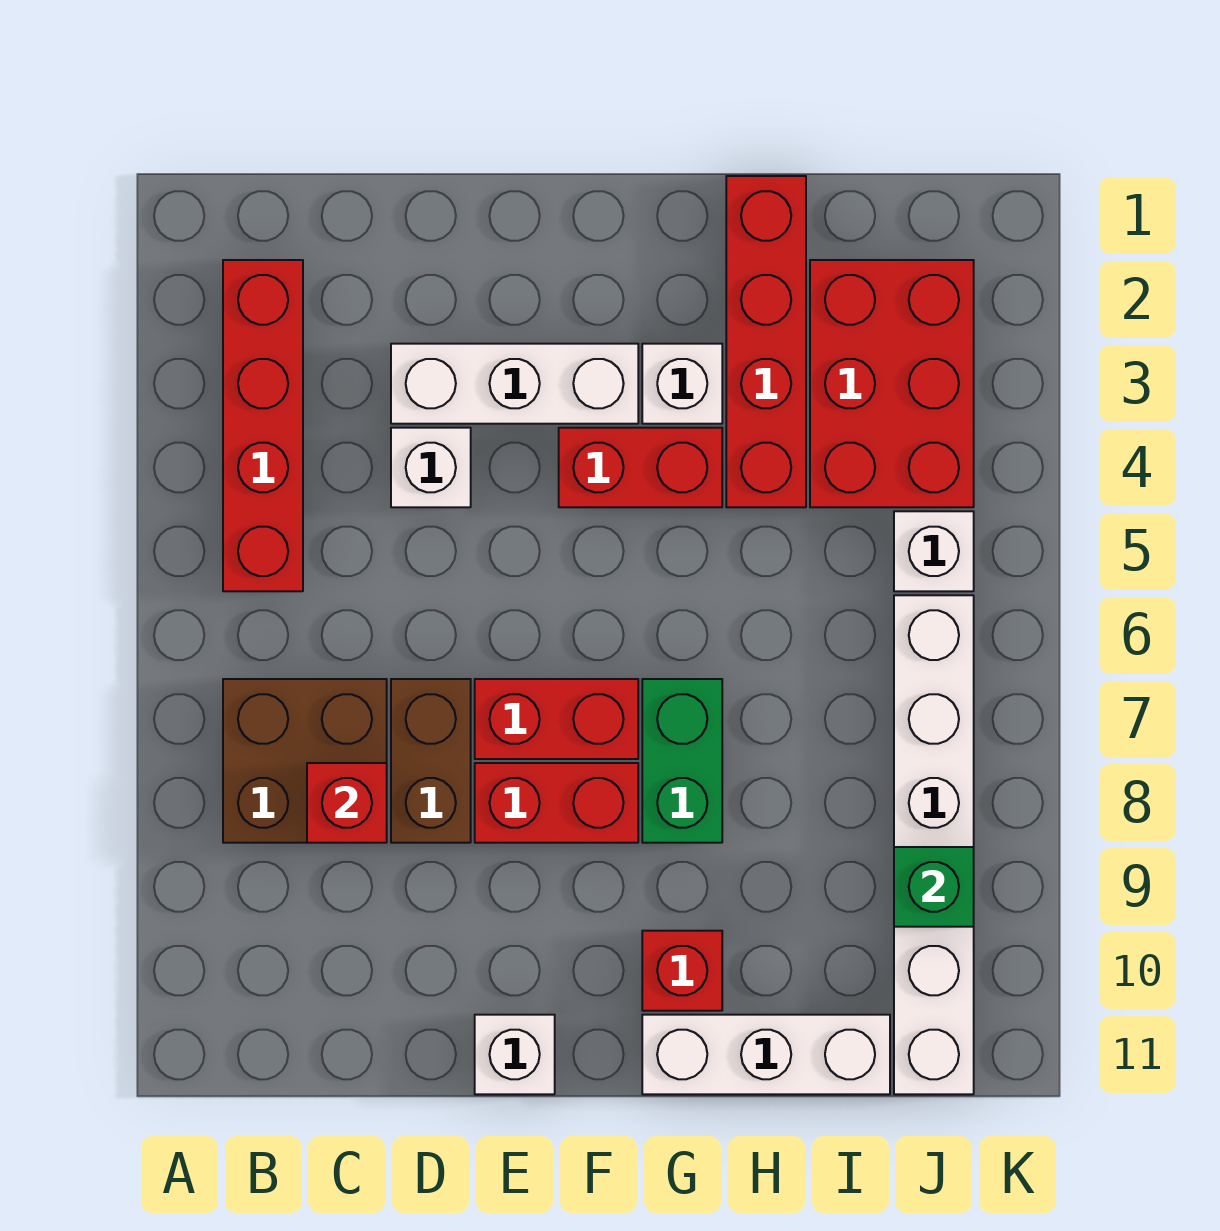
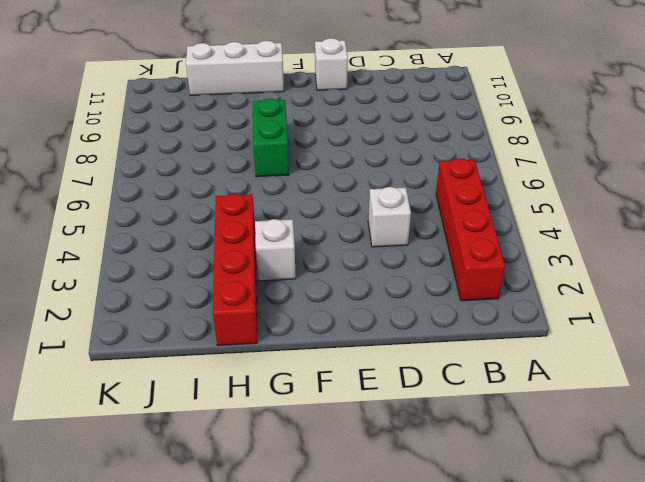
none -> brown 2x2 brick [223,679,387,843]
none -> white 1x3 brick [391,344,638,424]
none -> brown 1x2 brick [391,679,471,843]

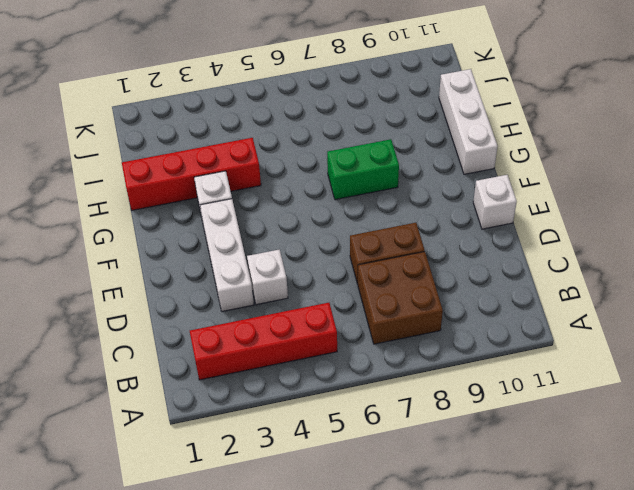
none -> red 1x2 brick [475,679,638,759]
none -> red 1x2 brick [475,763,638,843]
none -> red 1x2 brick [559,428,722,507]

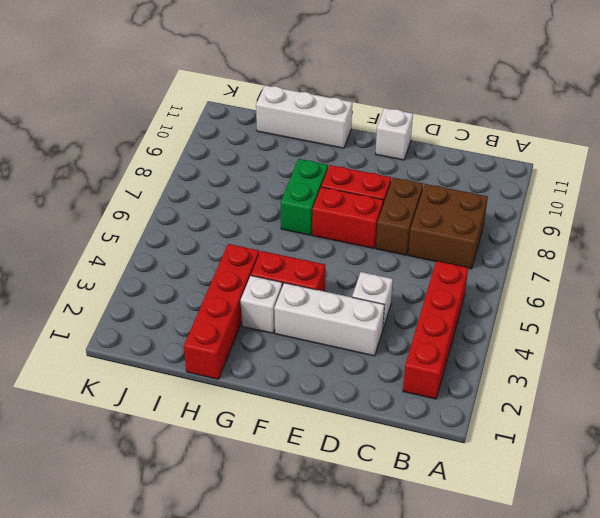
none -> red 1x1 brick [642,931,722,1011]
none -> red 2x3 brick [810,260,974,507]
none -> white 1x1 brick [894,511,974,591]

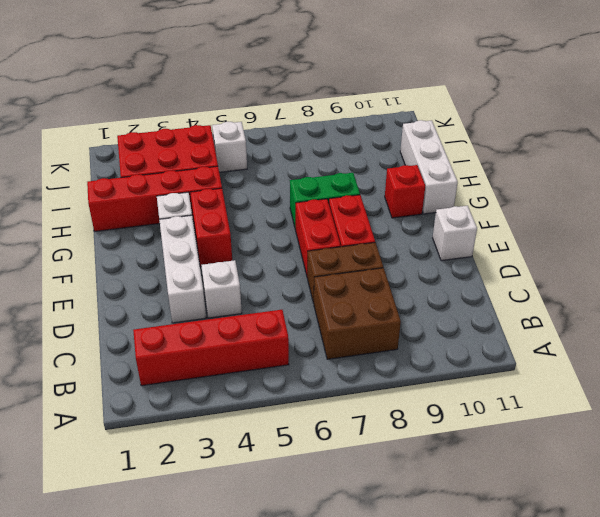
none -> white 1x6 brick [894,595,974,1094]
none -> red 1x1 brick [307,763,387,843]
none -> green 1x1 brick [894,847,974,927]

